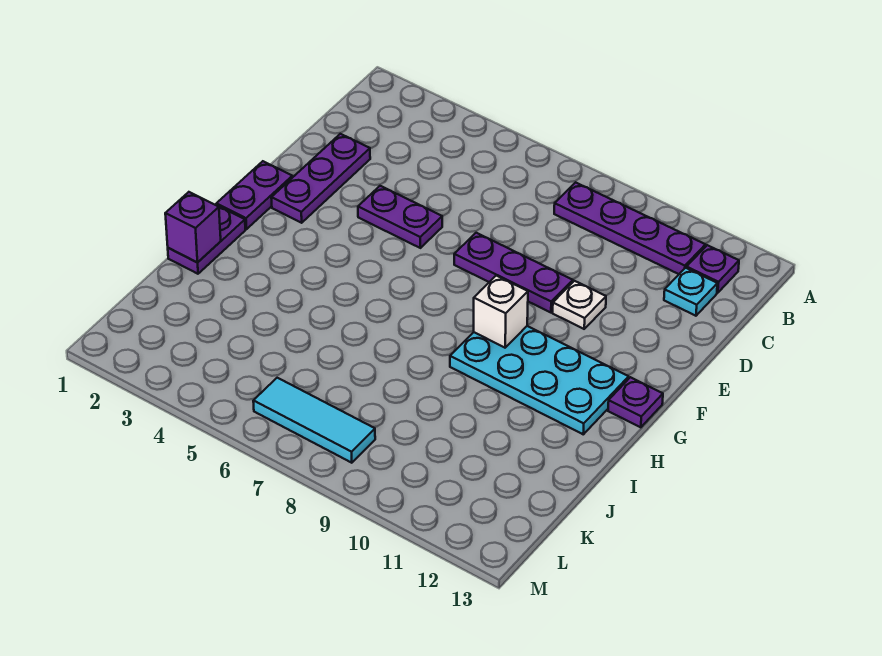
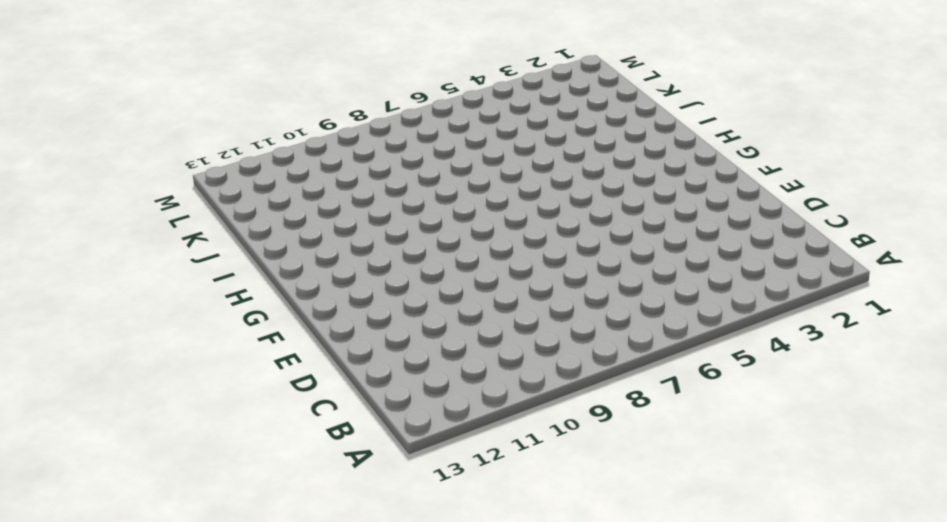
none -> purple 1x4 plate [554,182,705,274]
none -> purple 1x1 plate [686,245,739,293]
none -> cyan 1x1 plate [664,268,717,316]

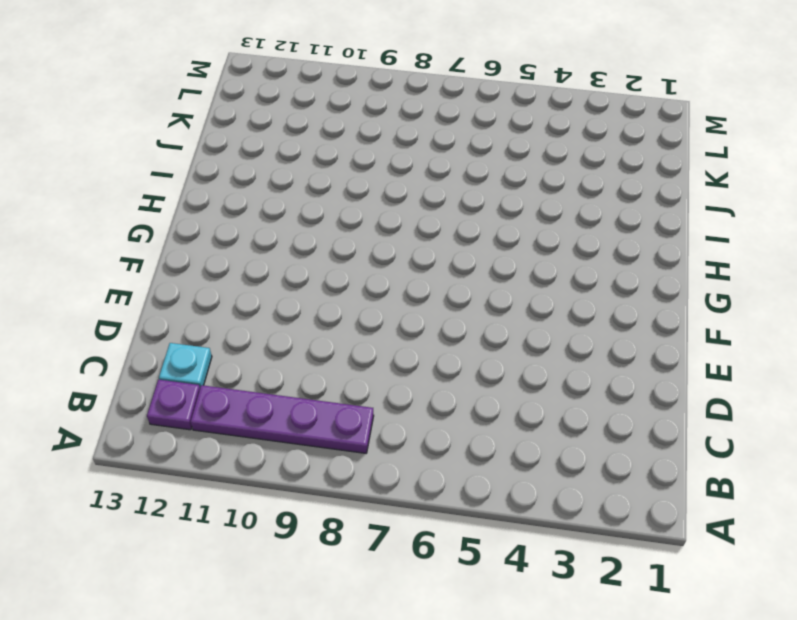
none -> purple 1x3 plate [271,134,370,223]
none -> purple 1x2 plate [358,186,442,248]
none -> purple 1x3 plate [454,233,573,313]

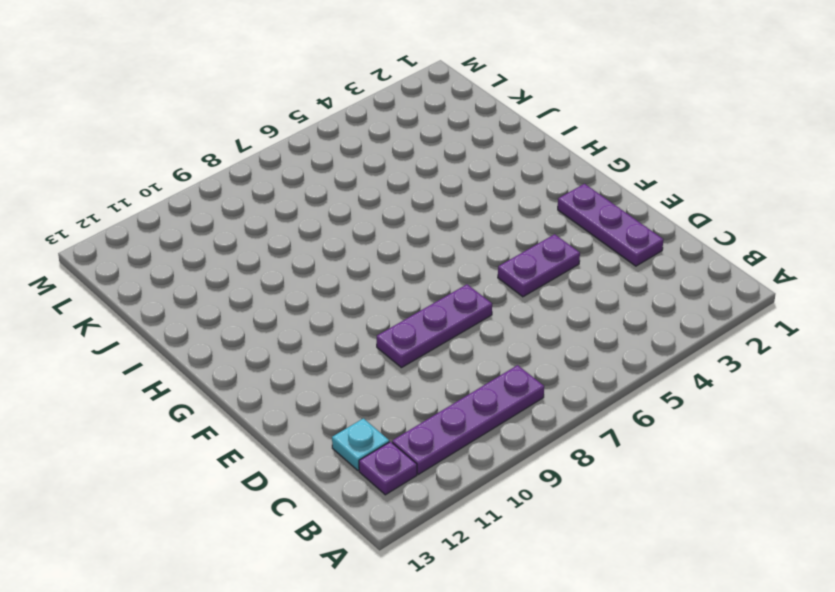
none -> white 1x1 plate [553,281,606,329]
none -> purple 1x2 plate [216,161,292,229]
none -> cyan 2x4 plate [450,326,629,434]

